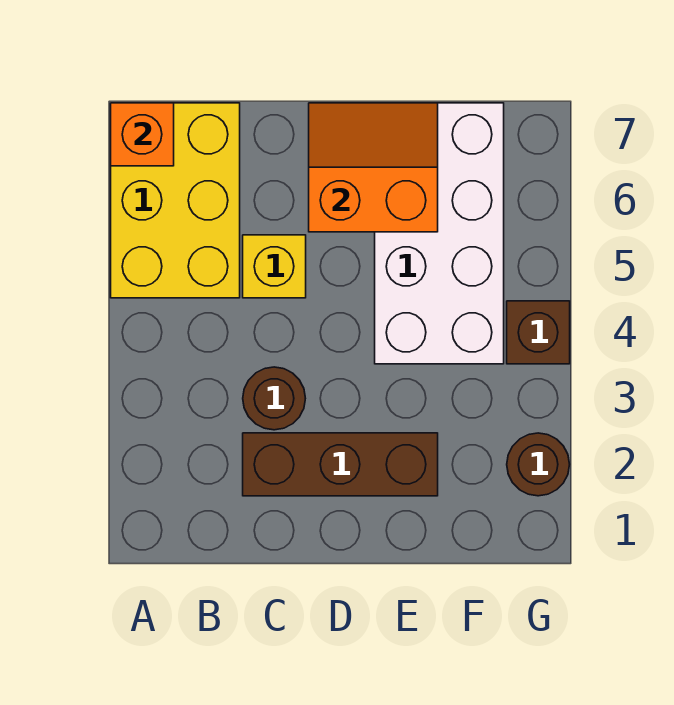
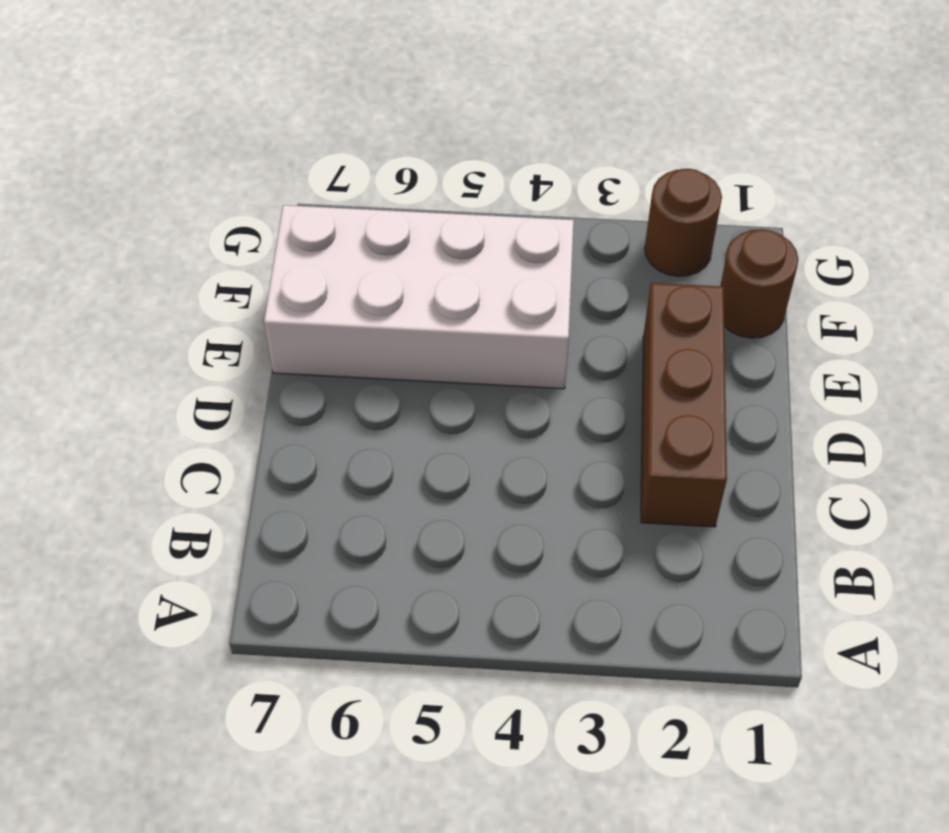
brown 1x1 round brick [720,229,798,338] -> brown 1x1 round brick moved to [243,367,305,430]
none -> yellow 2x3 brick [111,103,240,298]
none -> yellow 1x1 brick [243,235,306,298]

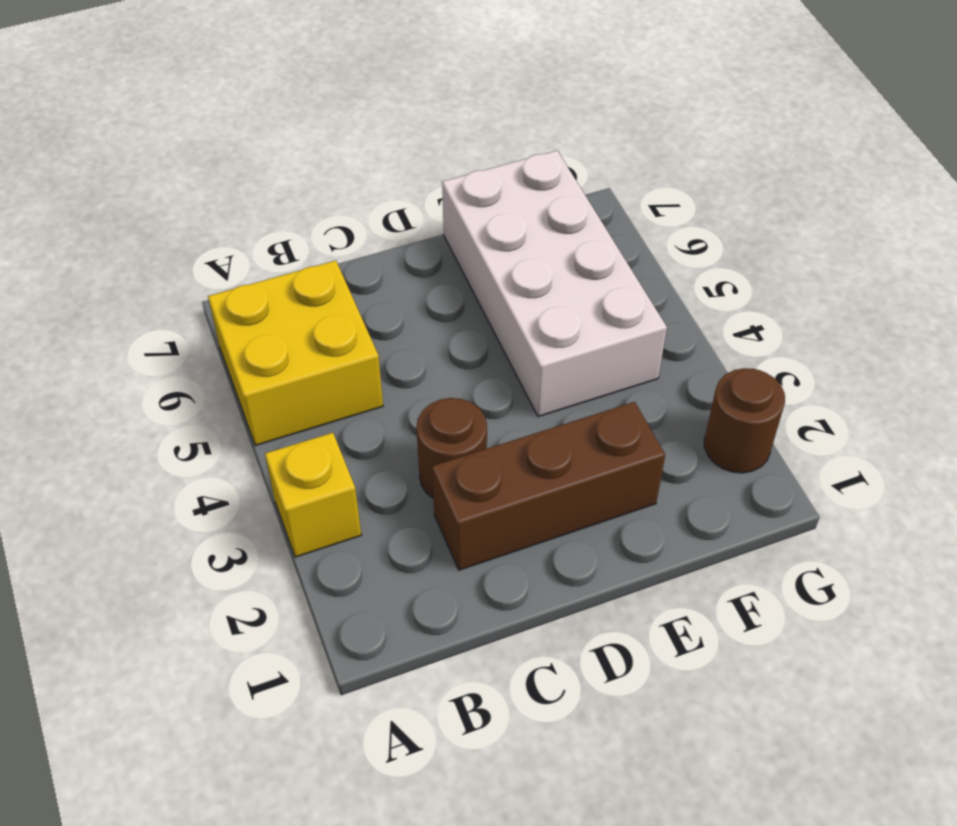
yellow 1x1 brick [265,433,361,557] -> yellow 1x1 brick moved to [243,235,306,298]
yellow 2x2 brick [208,260,383,446] -> yellow 2x3 brick [111,103,240,298]
none -> brown 1x1 brick [507,301,570,364]
none -> orange 1x1 brick [111,103,174,166]

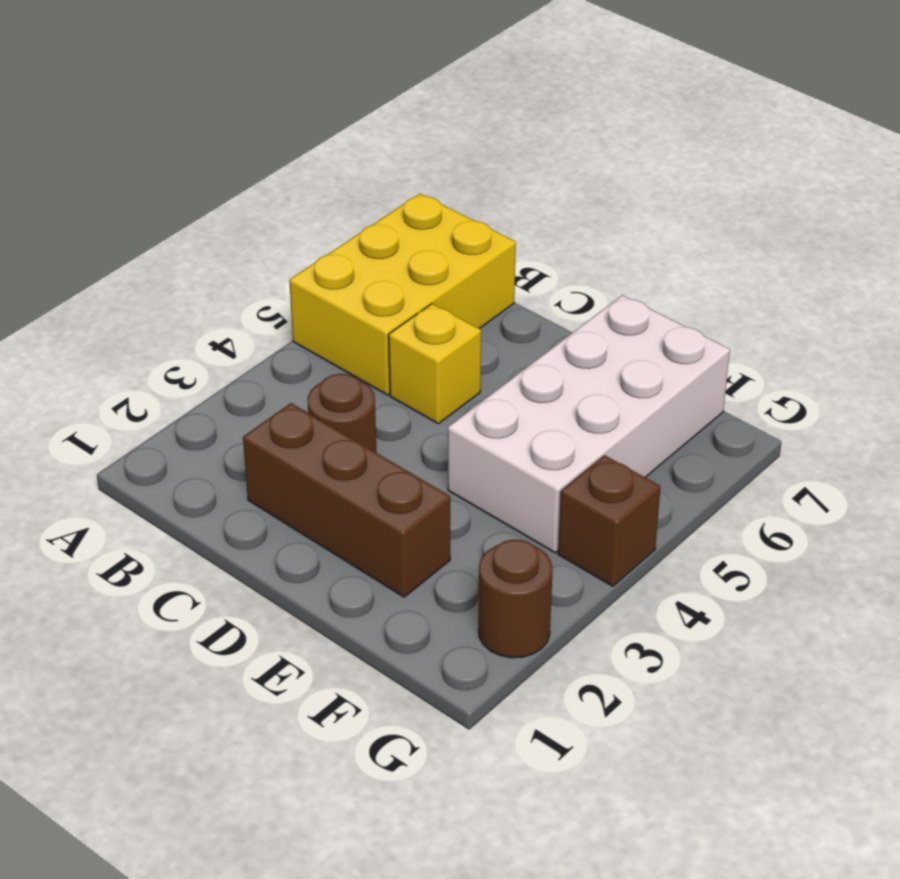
none -> orange 1x1 brick [111,103,174,166]
none -> orange 2x2 slope [309,103,438,232]

